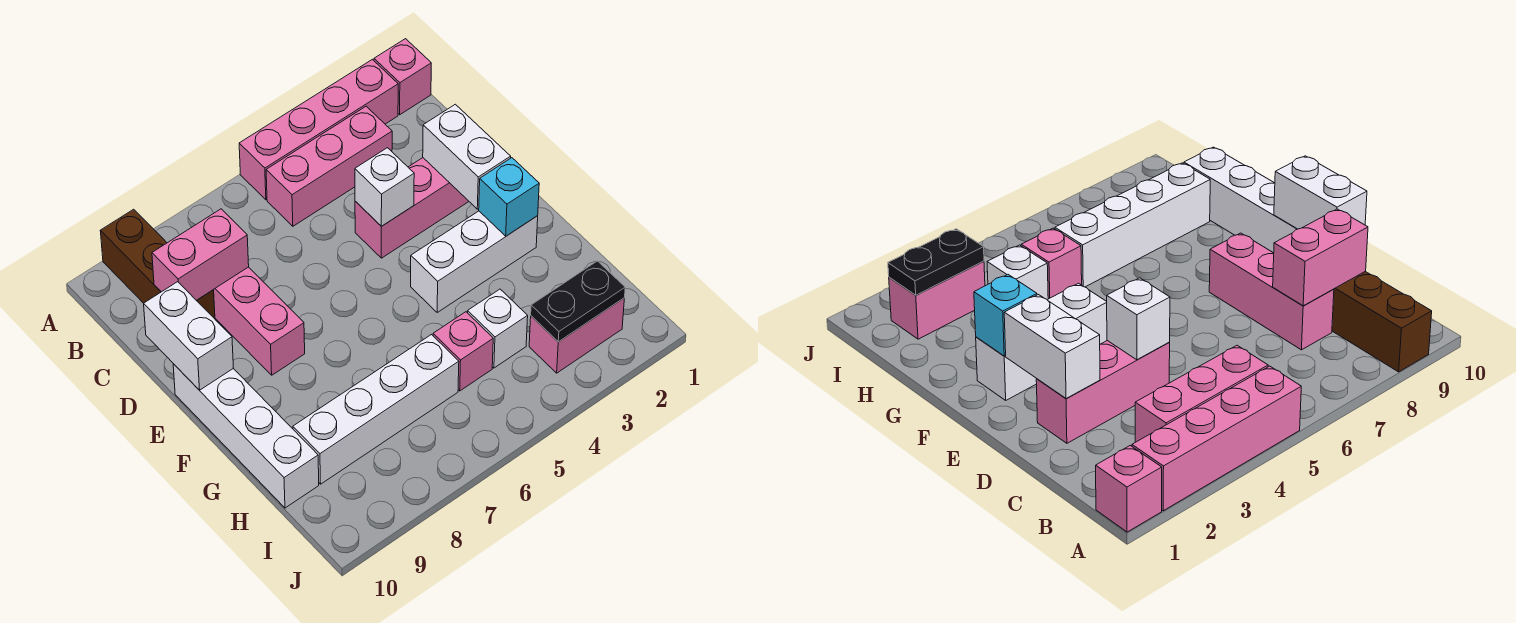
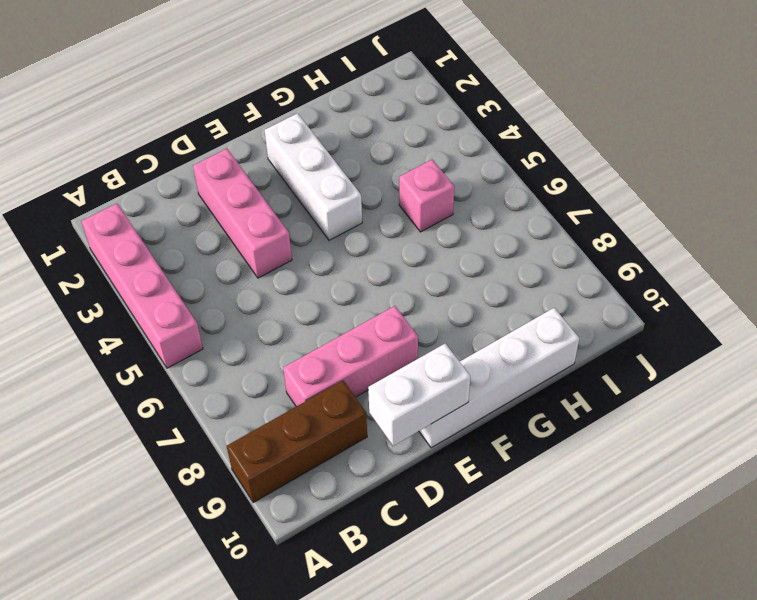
none -> pink 1x1 brick [374,39,431,115]
none -> pink 1x3 brick [266,106,392,226]
none -> white 1x1 brick [468,289,528,368]

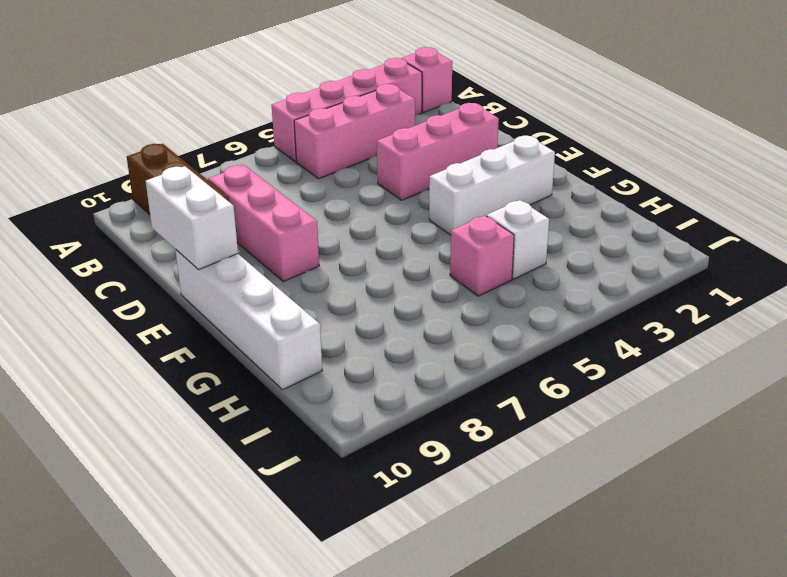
none -> white 1x4 brick [293,335,459,484]
none -> pink 1x2 brick [529,298,624,373]
none -> pink 1x2 brick [152,209,249,300]

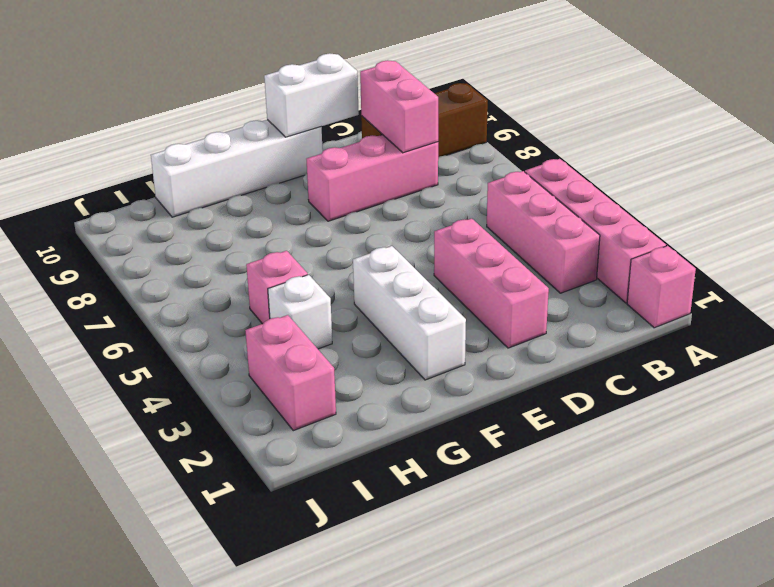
none -> white 1x4 brick [293,335,459,484]
none -> white 1x2 brick [423,104,511,209]
none -> white 1x1 brick [355,148,414,226]

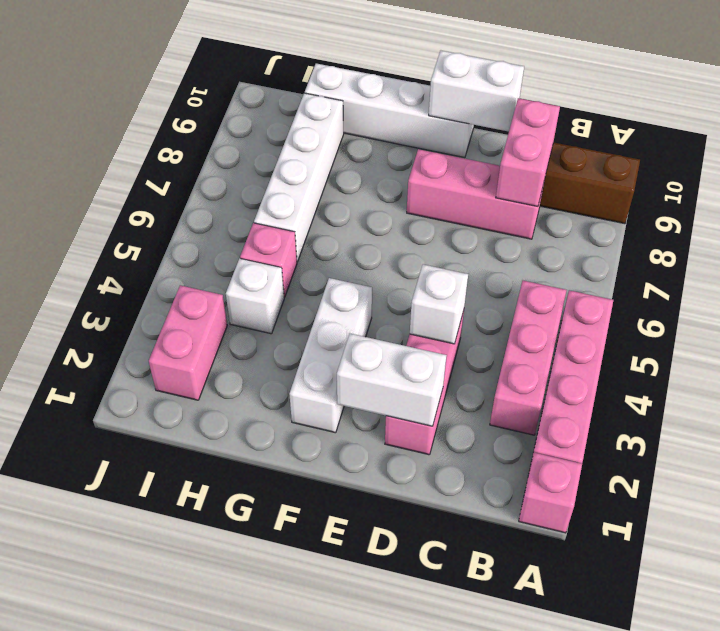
none -> cyan 1x1 brick [479,158,539,236]
none -> black 1x2 plate [531,261,625,342]

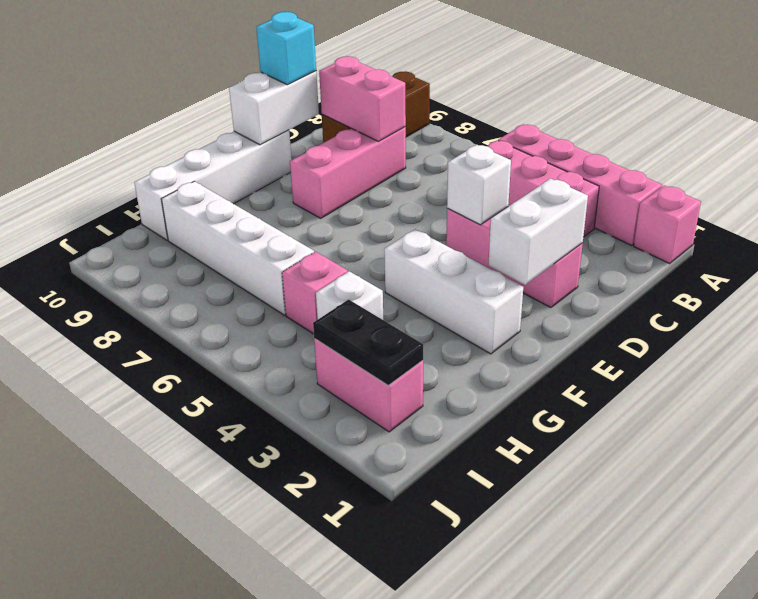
cyan 1x1 brick [256,12,316,85] -> cyan 1x1 brick moved to [479,158,539,236]

